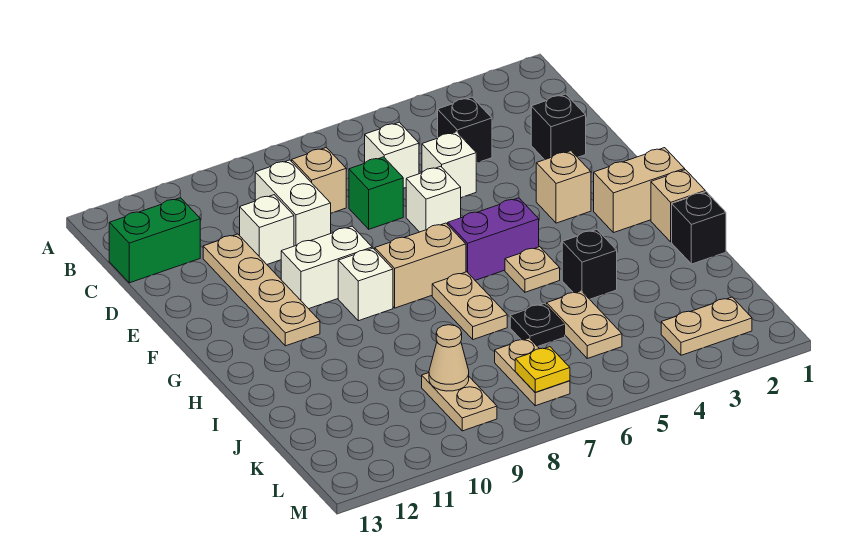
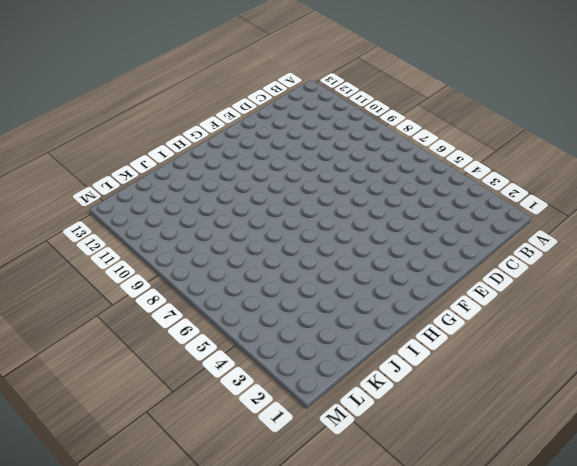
none -> black 1x1 brick [438,97,492,163]
none -> white 1x1 brick [365,122,419,188]
none -> tan 1x1 brick [292,147,346,213]

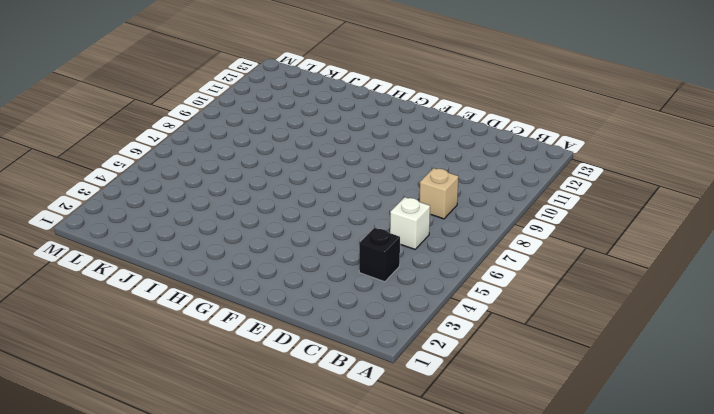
none -> white 1x2 brick [255,160,331,246]
none -> green 1x2 brick [109,198,200,283]
none -> black 1x1 brick [531,94,586,160]

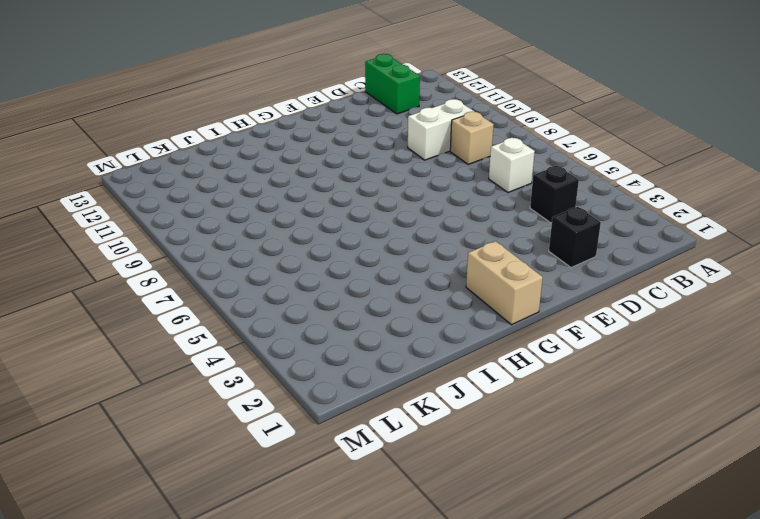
none -> white 1x1 brick [422,132,476,198]
none -> green 1x1 brick [349,157,403,229]
none -> white 1x1 brick [239,195,294,264]

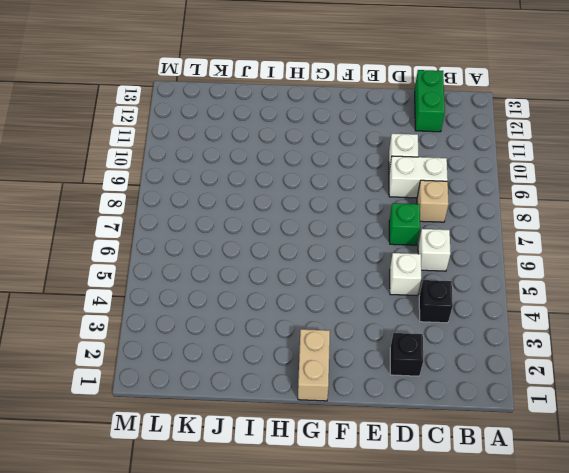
none -> tan 1x4 plate [203,234,320,346]
none -> white 1x1 brick [406,166,461,232]
none -> tan 1x1 brick [536,151,591,223]

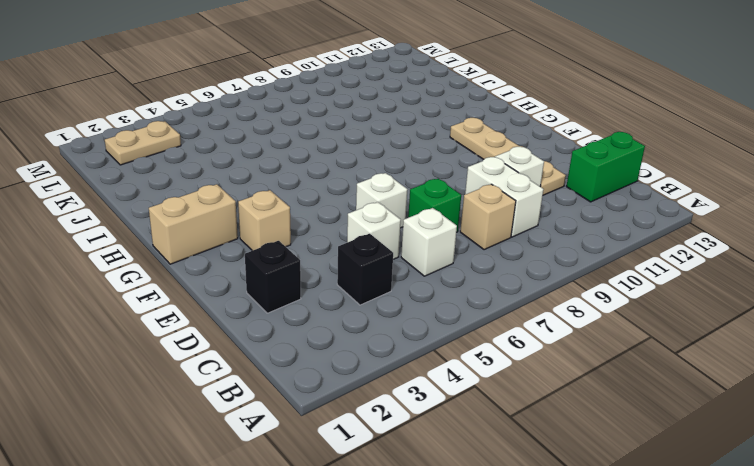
none -> white 1x2 brick [281,226,372,309]
none -> purple 1x2 brick [448,198,539,280]
none -> tan 1x2 brick [375,223,466,308]

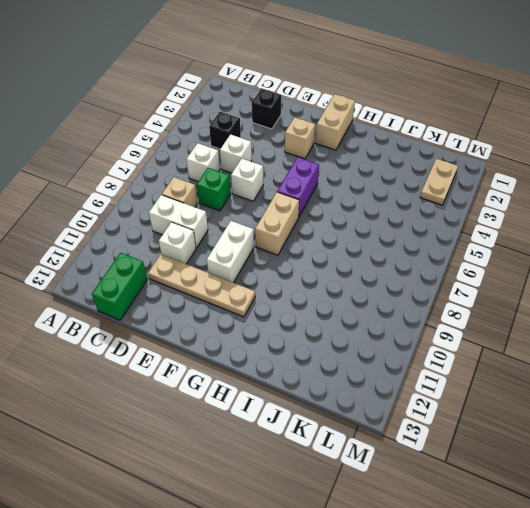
none -> white 1x1 brick [338,248,393,321]
none -> tan 1x1 brick [651,170,705,242]
none -> tan 1x1 plate [505,247,560,292]

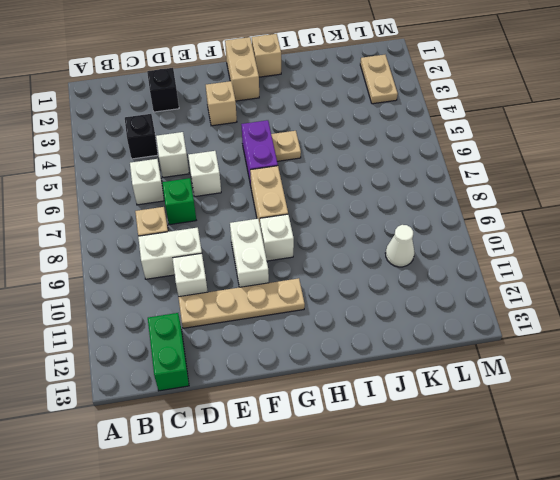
white 1x1 cone [385,225,415,267] -> none
none -> tan 1x2 plate [432,272,507,340]
none -> black 1x1 brick [672,192,726,264]
none -> black 1x1 brick [562,230,617,299]

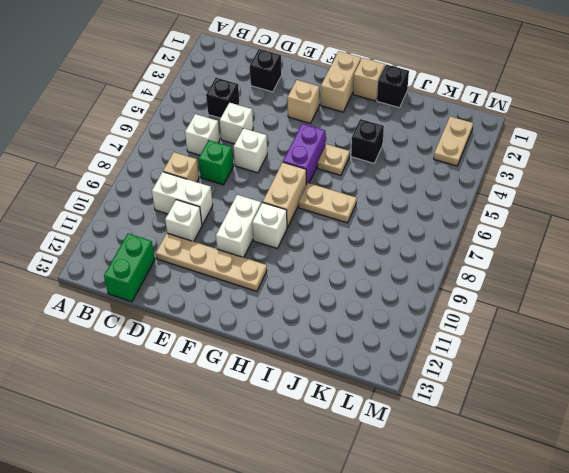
none -> tan 1x2 plate [547,291,622,358]
none -> black 1x1 plate [510,303,565,347]
none -> tan 1x2 plate [495,338,570,406]

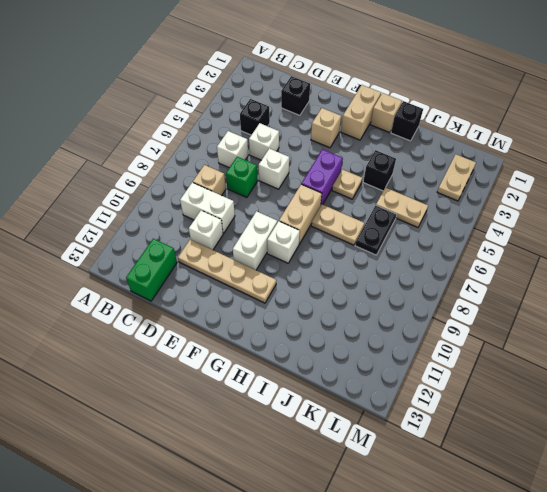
black 1x2 plate [355,205,397,255] -> black 1x1 plate [510,303,565,347]
none -> tan 1x2 plate [495,338,570,406]
none -> tan 1x2 plate [422,373,497,431]
none -> tan 1x1 cone [429,325,469,391]

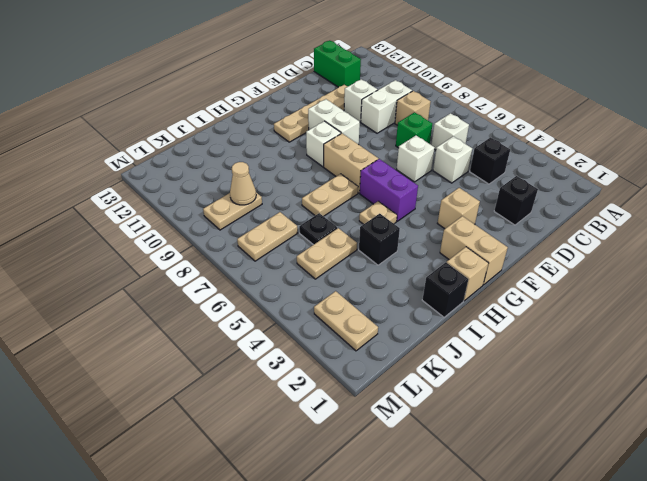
none -> yellow 1x1 plate [515,347,570,392]

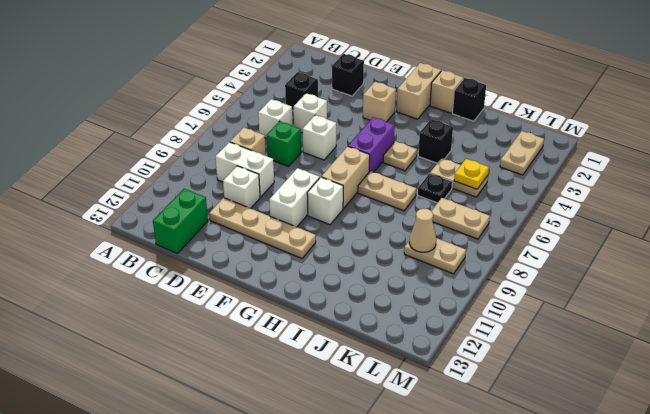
yellow 1x1 plate [454,159,489,189] -> yellow 1x1 plate moved to [515,347,570,392]

